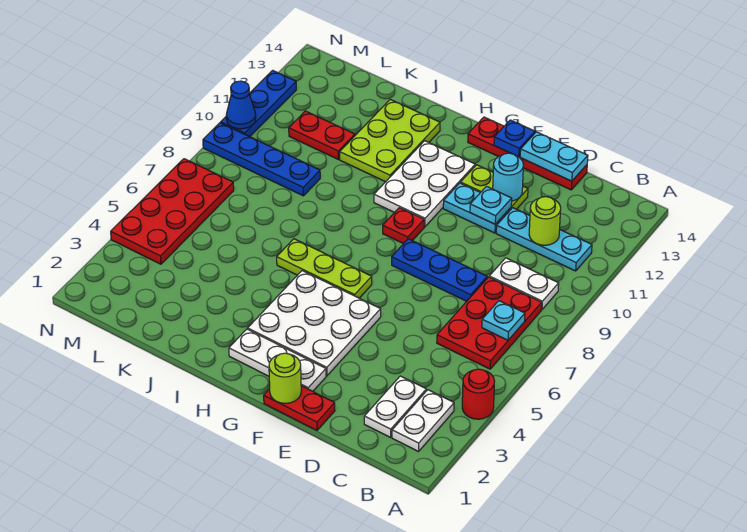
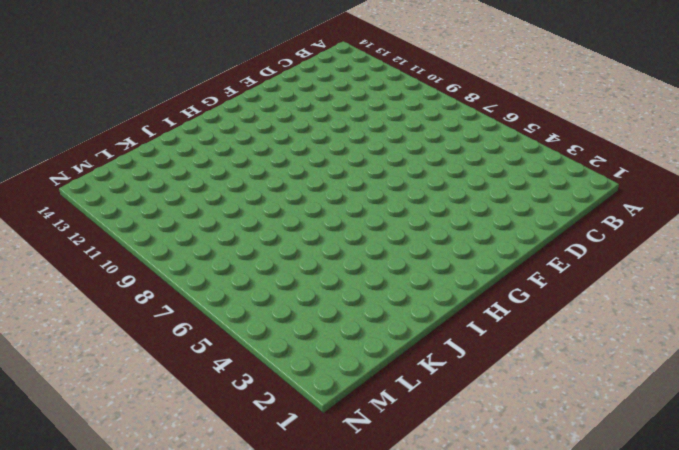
none -> red 1x1 round brick [462,369,495,419]
none -> white 1x2 plate [392,390,454,452]
none -> red 2x3 plate [437,277,542,369]

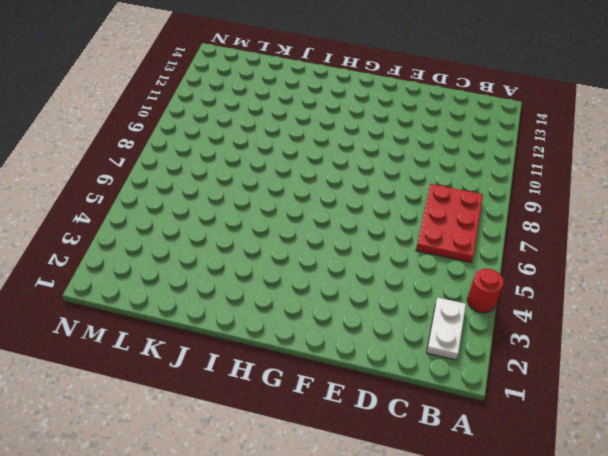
none -> white 1x2 plate [489,258,559,310]
none -> cyan 1x3 plate [496,208,592,271]
none -> white 1x2 plate [364,376,426,437]

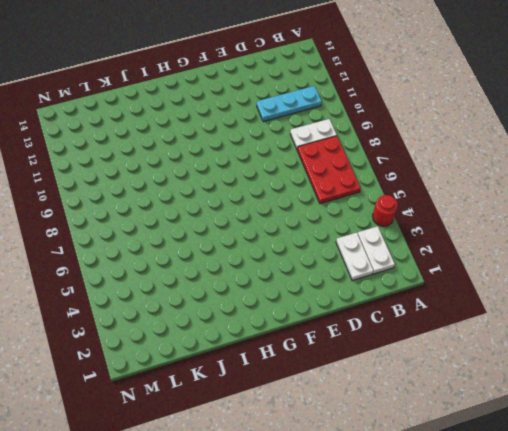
none -> blue 1x3 plate [392,239,487,301]
none -> red 1x4 plate [468,117,587,190]
none -> red 1x2 plate [264,386,335,430]

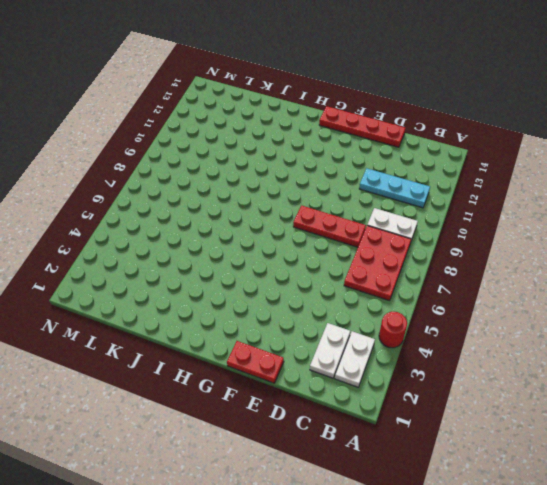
red 1x3 plate [293,206,366,247] -> blue 1x3 plate [392,239,487,301]
none -> cyan 1x2 plate [443,183,511,233]
none -> lime 1x2 plate [461,165,528,209]
none -> white 1x3 plate [229,329,326,391]

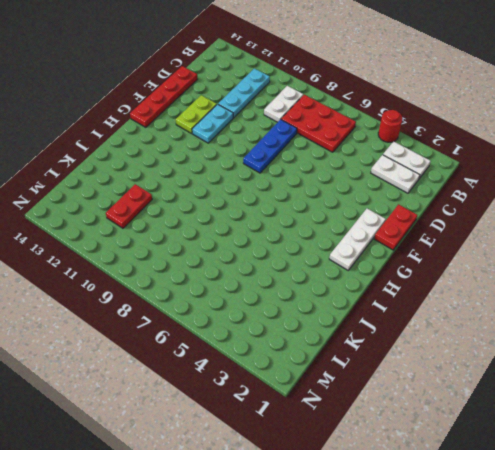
none -> white 3x3 plate [248,271,381,376]
none -> lime 1x3 plate [277,239,372,298]
none -> red 1x1 plate [383,208,424,244]

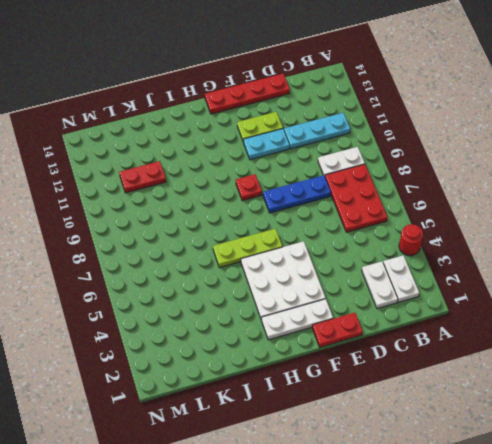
none -> white 2x3 plate [374,141,475,227]
none -> lime 2x3 plate [340,99,440,182]
none -> blue 1x4 plate [203,123,320,196]

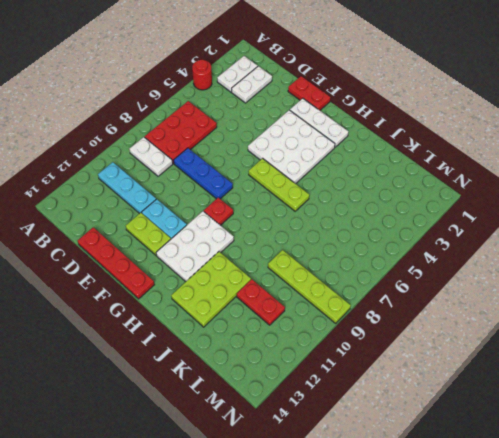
lime 1x4 plate [268,250,351,323] -> blue 1x4 plate [203,123,320,196]
none -> red 2x4 plate [111,159,234,264]
none -> blue 1x3 plate [221,70,296,137]
none -> cyan 1x1 plate [482,301,525,340]

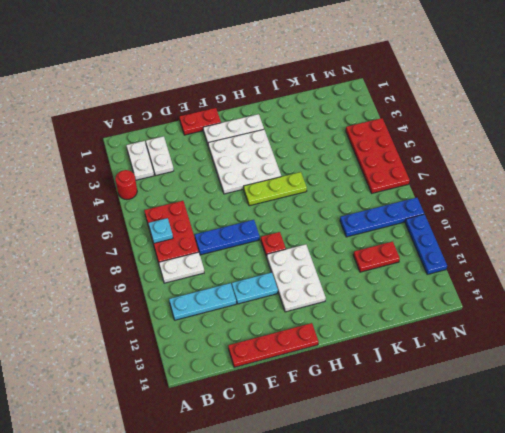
none -> lime 1x2 plate [461,165,528,209]
none -> lime 2x3 plate [340,99,440,182]
none -> lime 1x1 round brick [529,197,561,245]

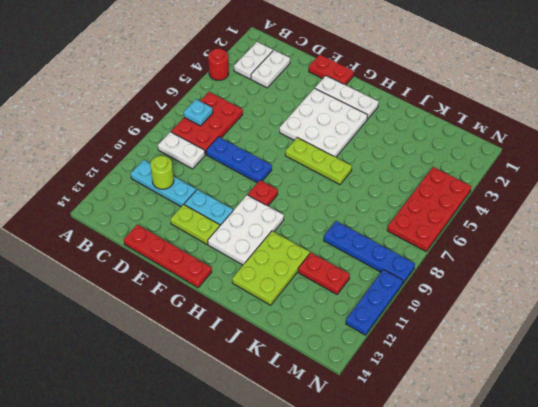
none -> cyan 1x2 plate [520,132,588,181]
none -> cyan 1x1 plate [470,187,512,224]
none -> cyan 1x1 round brick [493,153,523,201]

